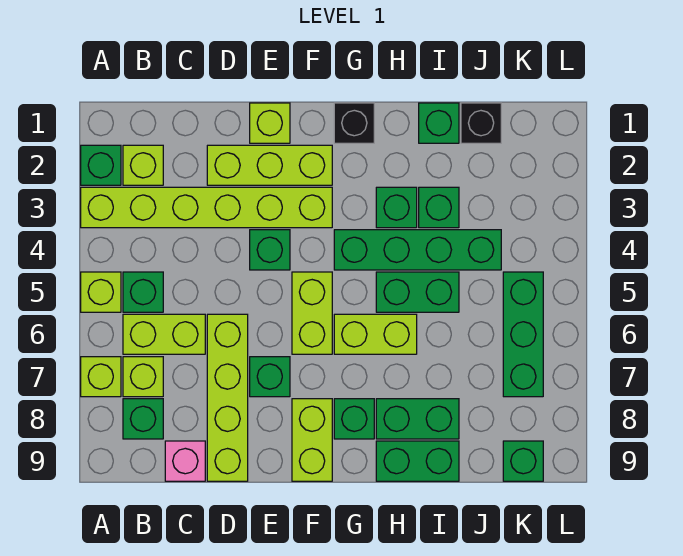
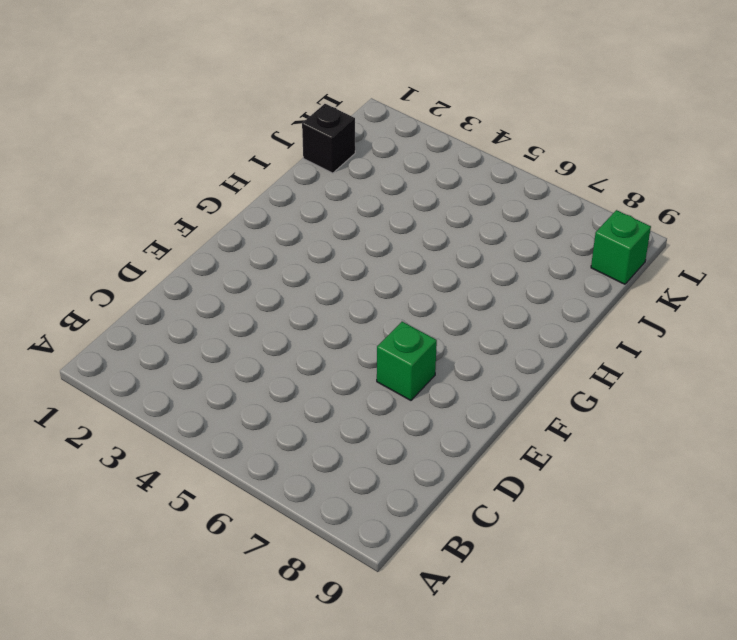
none -> green 1x1 brick [81,145,121,185]
none -> lime 1x6 brick [81,187,332,228]
none -> lime 1x1 brick [81,272,121,312]
none -> lime 1x1 brick [81,357,121,397]

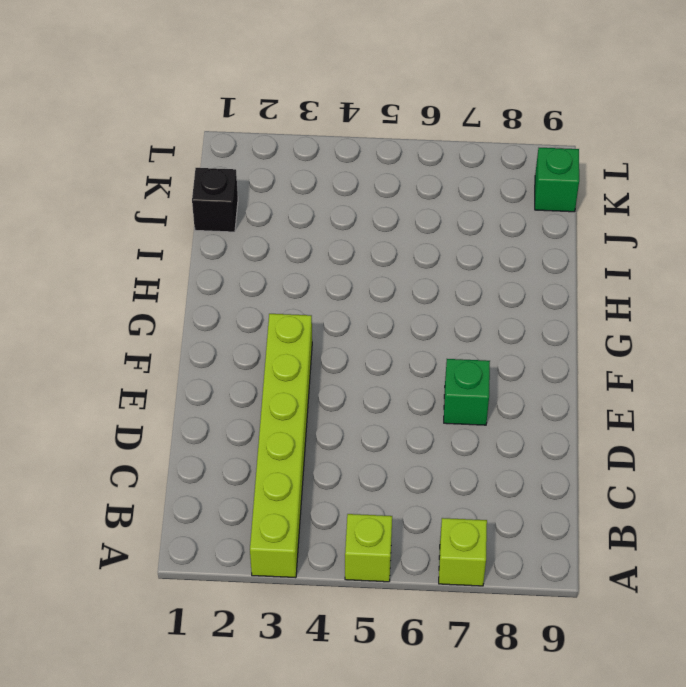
none -> green 1x1 brick [81,145,121,185]
none -> lime 1x1 brick [123,145,163,185]
none -> green 1x1 brick [123,272,163,312]
none -> lime 1x2 brick [123,314,205,354]

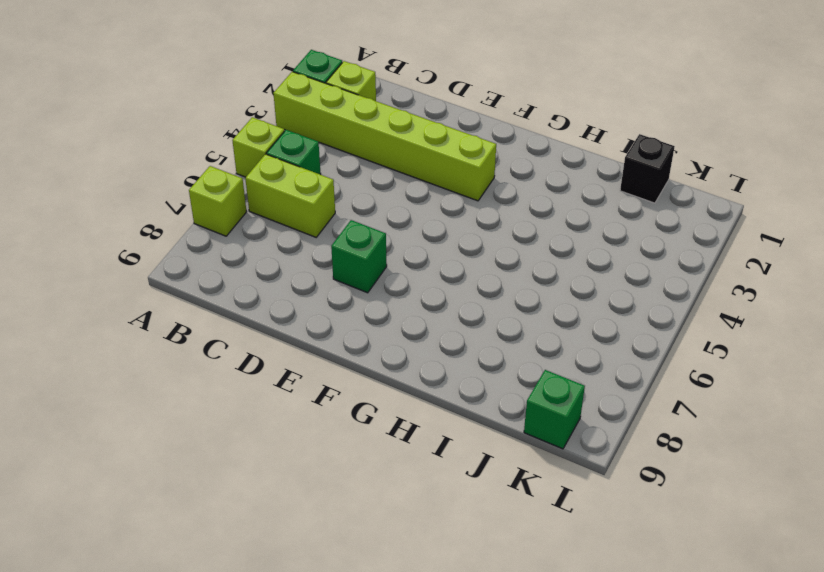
none -> lime 1x1 brick [123,357,163,397]
none -> green 1x1 brick [123,399,163,439]
none -> pink 1x1 brick [165,441,205,481]
none -> lime 1x3 brick [207,145,332,185]

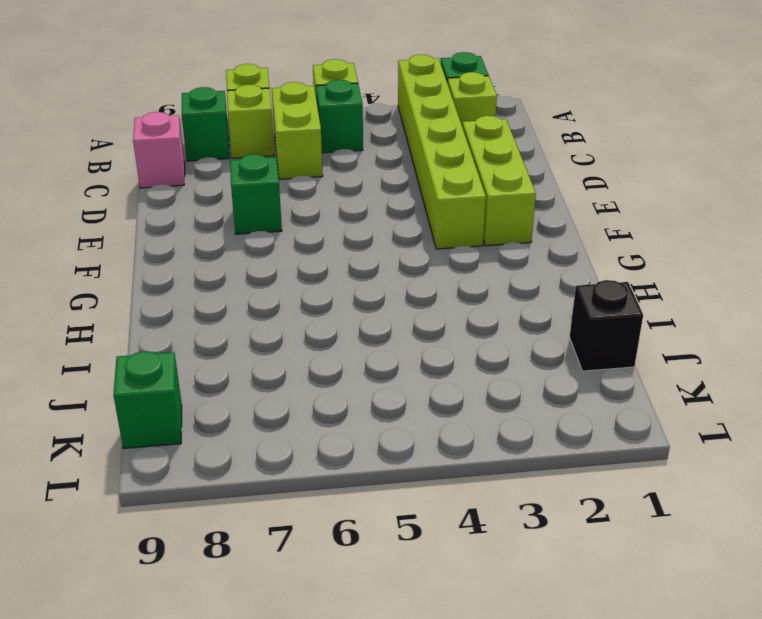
none -> lime 1x4 brick [207,314,248,481]
none -> lime 1x1 brick [250,103,290,143]
none -> green 1x1 brick [250,230,290,270]
none -> lime 1x2 brick [292,272,332,354]

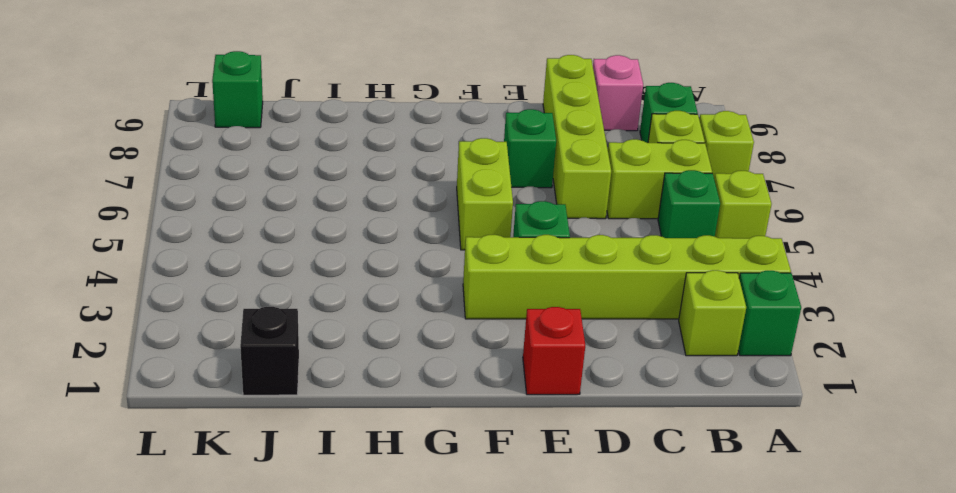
red 1x1 brick [523,307,585,395] -> lime 1x1 brick [250,103,290,143]
none -> lime 1x3 brick [207,145,332,185]
none -> lime 1x2 brick [292,399,332,481]
none -> black 1x1 brick [334,103,374,143]
none -> green 1x4 brick [334,230,501,270]

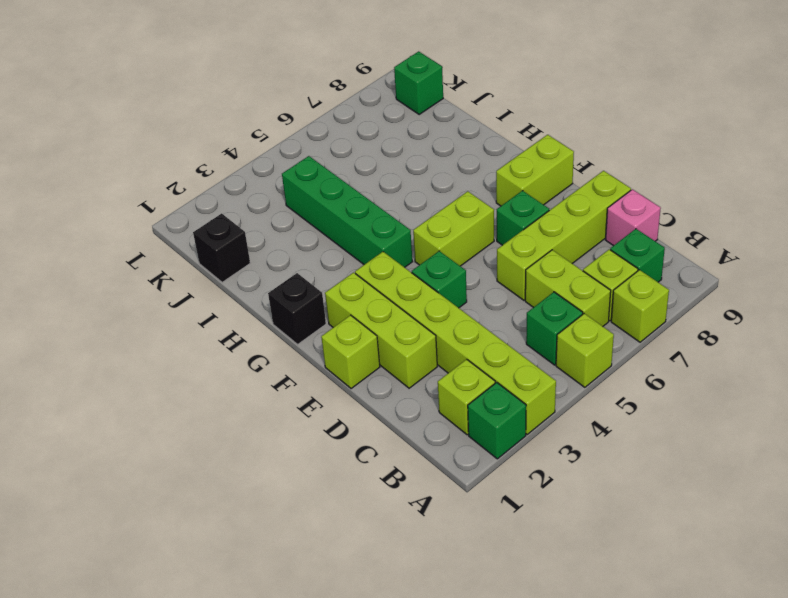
none -> lime 1x2 brick [334,314,417,354]
none -> green 1x1 brick [334,399,374,439]
none -> green 1x1 brick [376,187,417,228]
none -> green 1x2 brick [376,272,459,312]

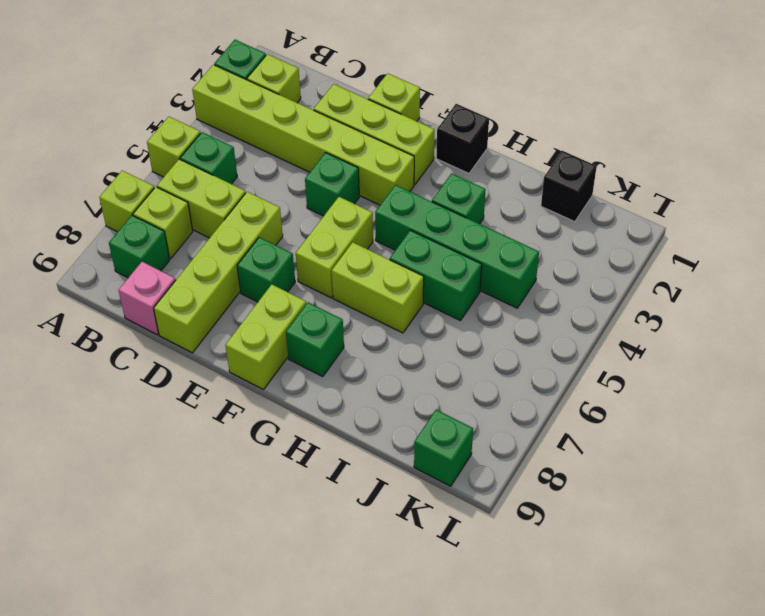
none -> green 1x2 brick [376,399,459,439]
none -> green 1x2 brick [376,441,459,481]
none -> green 1x1 brick [419,103,459,143]
none -> green 1x1 brick [419,187,459,228]

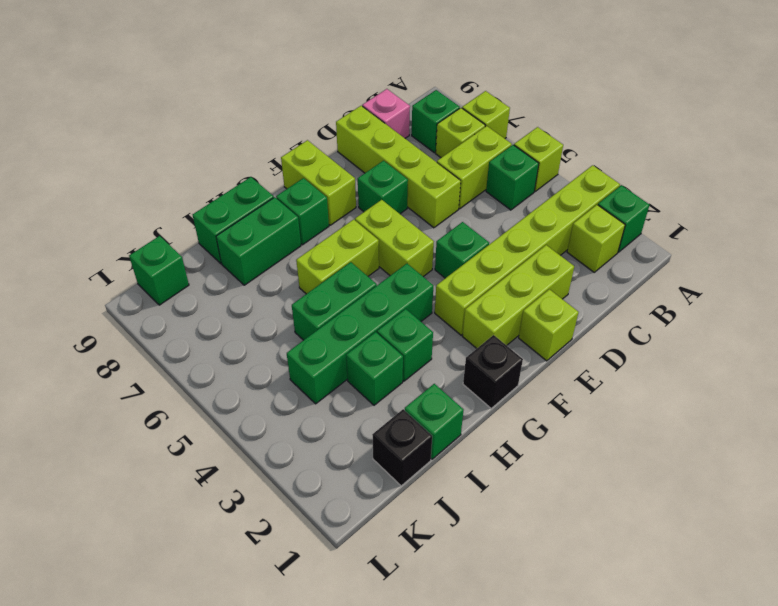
none -> green 1x3 brick [503,272,543,397]

